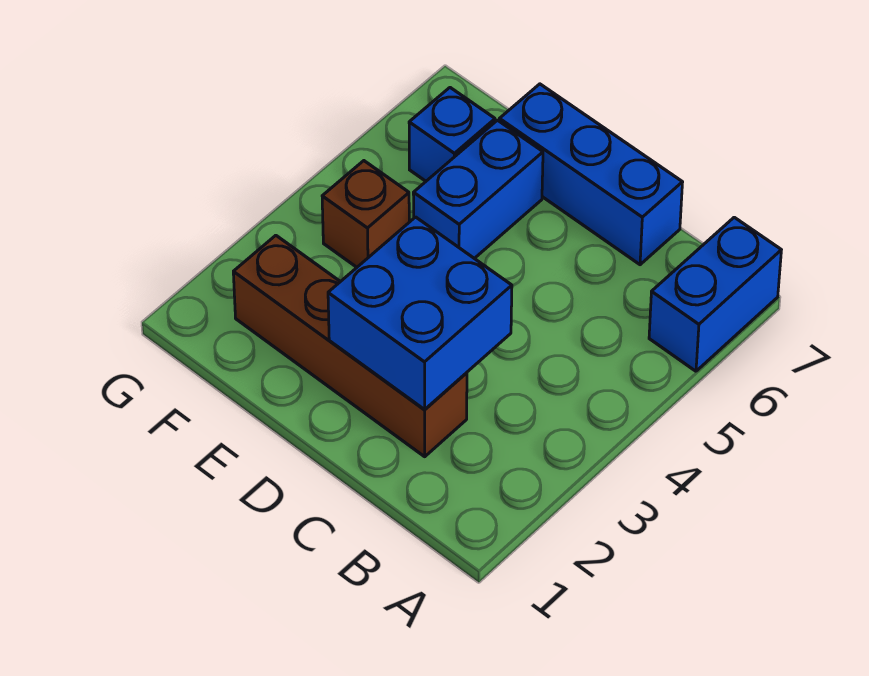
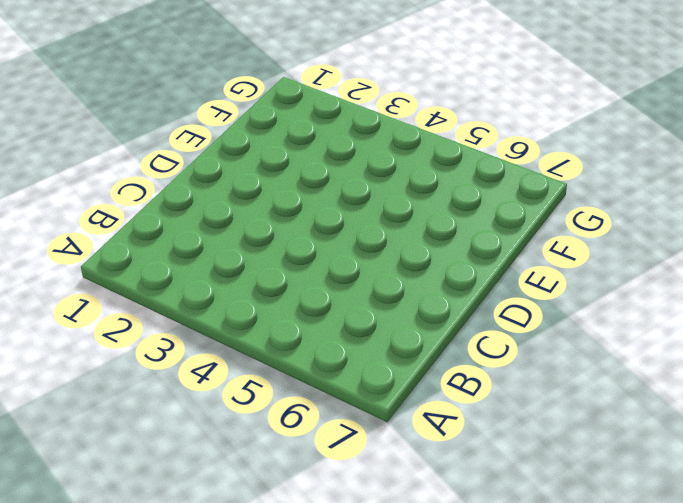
none -> blue 1x2 brick [649,217,781,371]
none -> brown 1x4 brick [233,235,467,457]

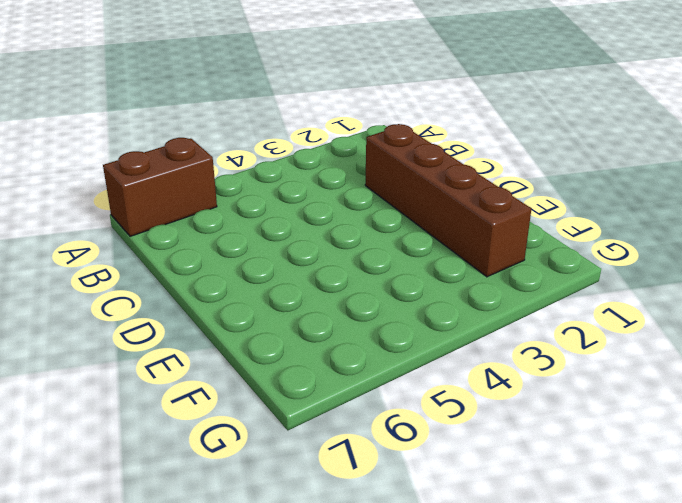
brown 1x2 brick [103,138,217,236] -> blue 1x2 brick [649,217,781,371]
none -> blue 1x3 brick [499,84,683,265]
none -> blue 1x2 brick [413,120,543,258]

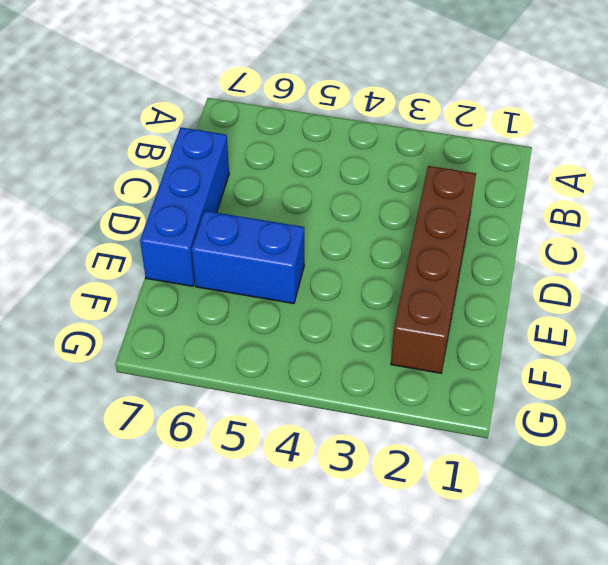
none -> blue 1x2 brick [649,217,781,371]
none -> brown 1x1 brick [322,161,409,267]

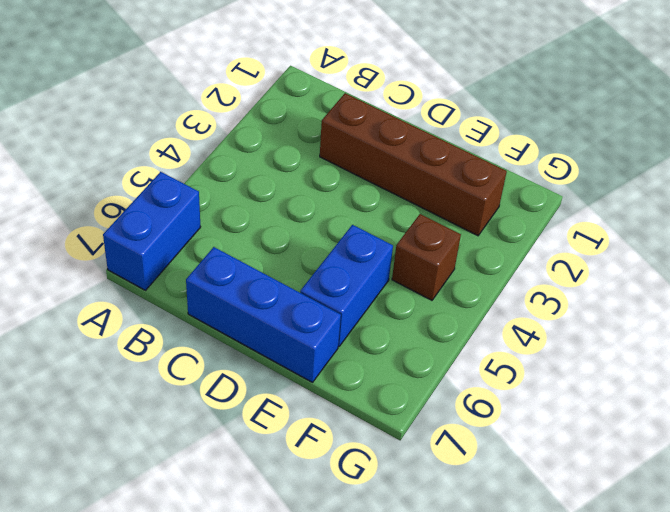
none -> blue 1x1 brick [409,88,495,181]
none -> blue 2x2 brick [328,217,512,409]

